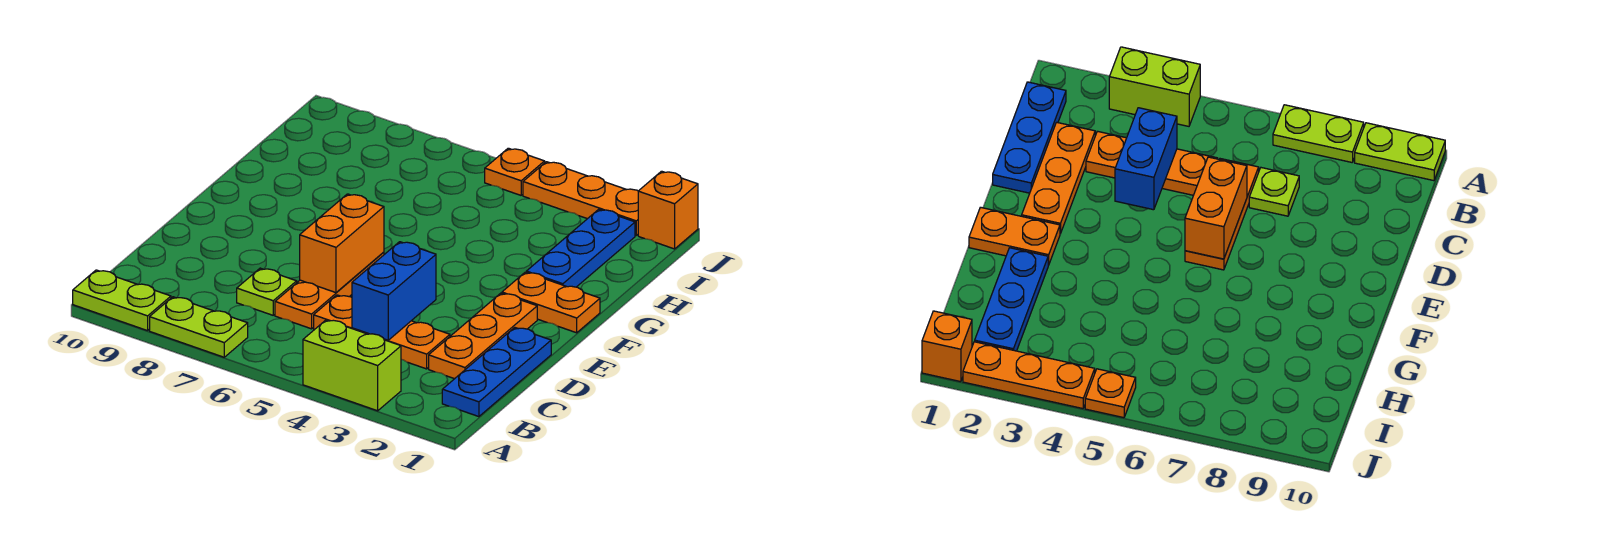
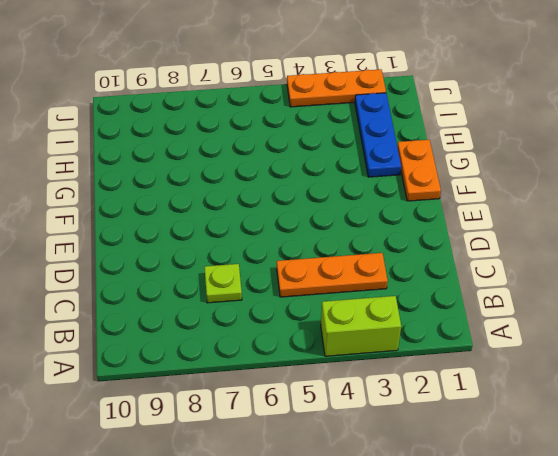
orange 1x2 plate [397,140,441,201] -> orange 1x2 plate turned to [502,272,600,333]
none -> lime 1x2 plate [150,297,248,357]
none -> lime 1x2 plate [73,270,171,331]
none -> blue 1x3 plate [442,328,551,417]

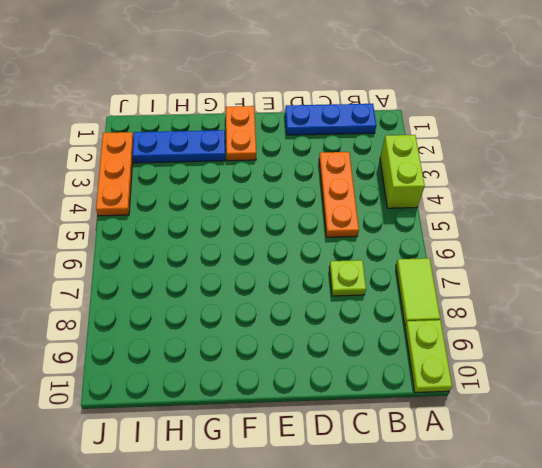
lime 1x2 tile [396,258,440,325] -> lime 1x2 plate [150,297,248,357]
none -> orange 1x3 plate [429,293,537,379]
none -> orange 1x3 plate [275,252,384,329]
none -> orange 1x1 brick [638,171,698,249]

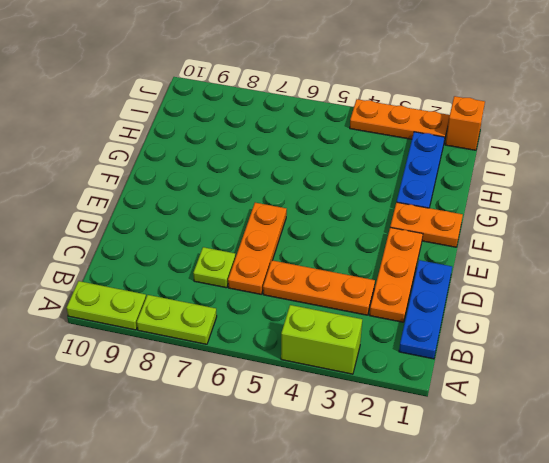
none -> orange 1x1 plate [485,148,545,195]
none -> blue 1x2 brick [352,242,436,340]
none -> orange 1x2 brick [300,194,384,293]

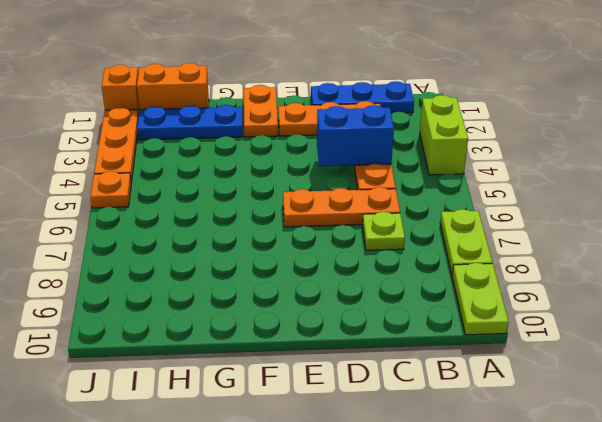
orange 1x2 brick [137,63,209,110] -> orange 1x2 brick moved to [300,194,384,293]

